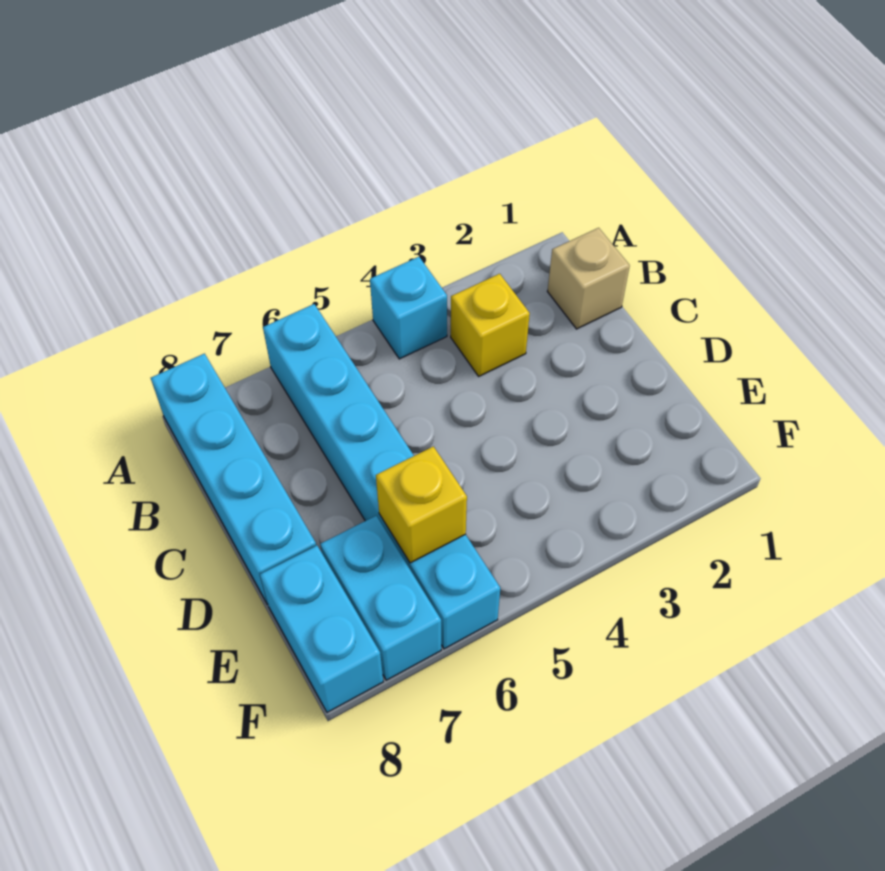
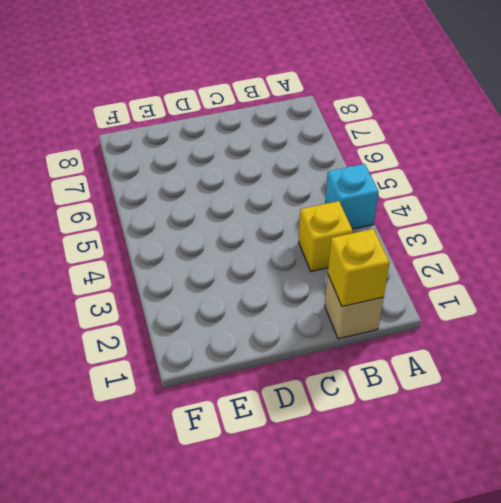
yellow 1x1 brick [328,229,390,307] -> yellow 1x1 brick moved to [376,446,467,563]
none -> cyan 1x6 brick [263,304,500,649]
none -> cyan 1x4 brick [151,354,316,604]

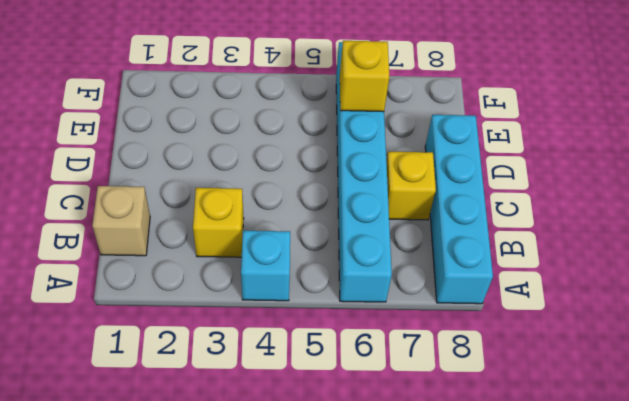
yellow 1x1 brick [386,152,436,220] -> none
none -> cyan 1x2 brick [320,516,441,680]
none -> cyan 1x2 brick [260,545,383,712]

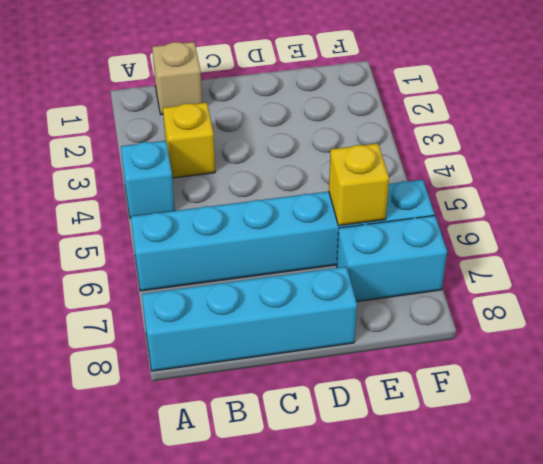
none -> cyan 1x2 brick [260,545,383,712]

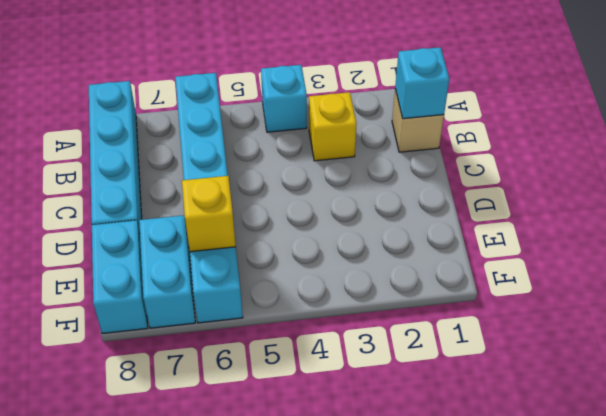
cyan 1x1 brick [395,47,449,119] -> none

